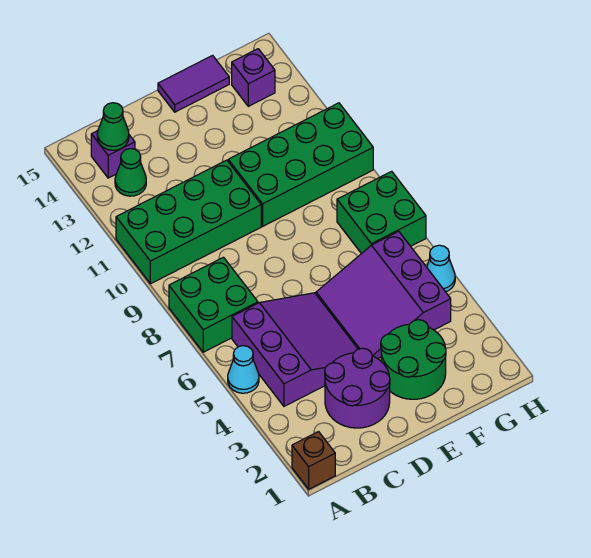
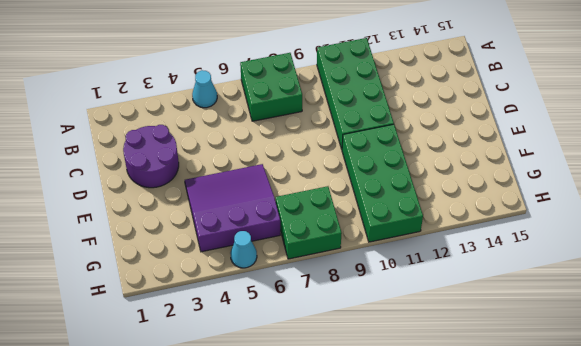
none -> brown 1x1 brick [292,432,335,489]
none -> purple 3x3 slope [232,293,358,406]
none -> green 1x1 cone [115,149,146,196]

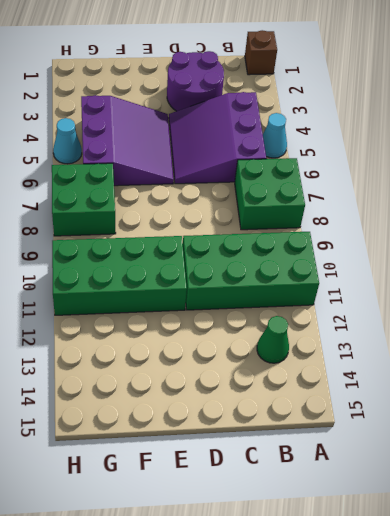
none -> purple 1x1 brick [91,131,135,178]
none -> green 2x2 round brick [381,320,446,399]
none -> purple 1x2 tile [158,56,229,112]

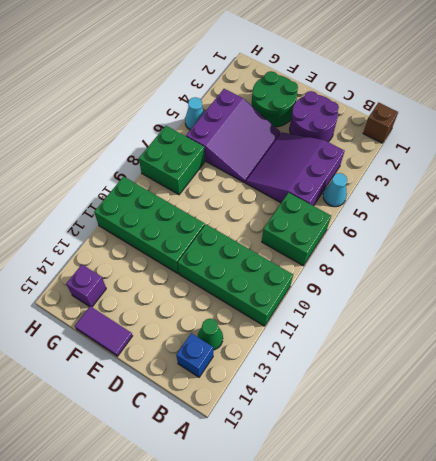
blue 1x1 brick [176,333,213,377] -> purple 1x1 brick [91,131,135,178]
none -> green 1x1 cone [97,103,129,150]

